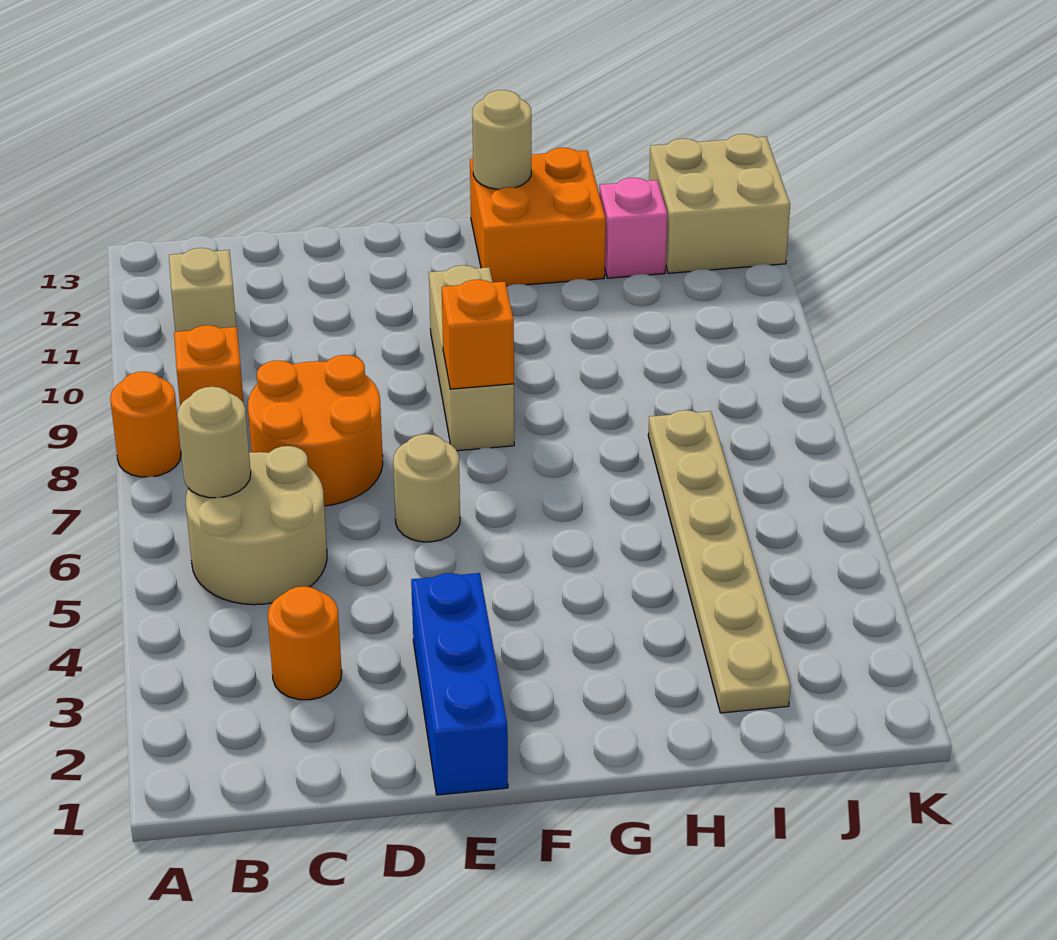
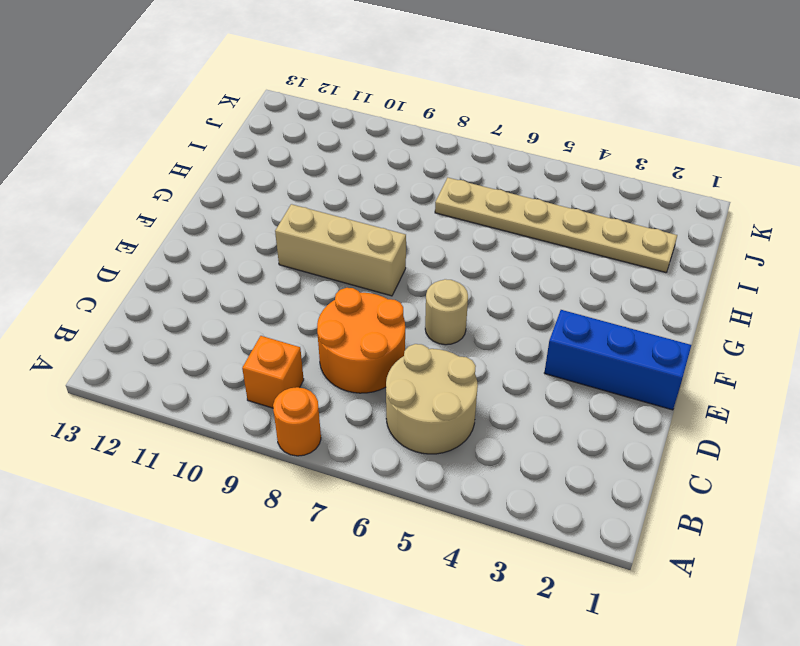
none -> tan 1x1 brick [169,248,236,332]
none -> orange 1x1 round brick [268,586,342,700]
none -> orange 2x2 brick [470,148,606,286]

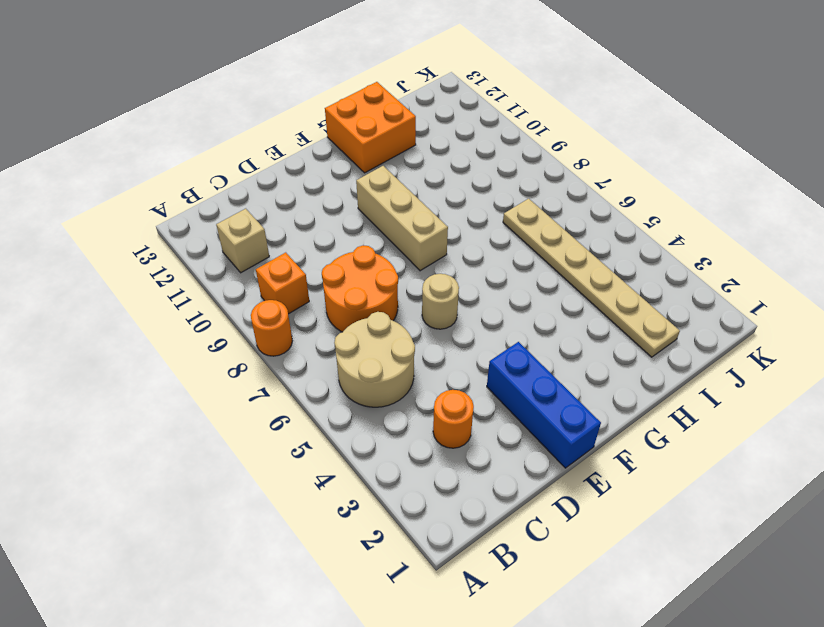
none -> pink 1x1 brick [599,178,667,278]
none -> tan 2x2 brick [649,134,790,273]
none -> tan 1x1 round brick [177,387,251,498]

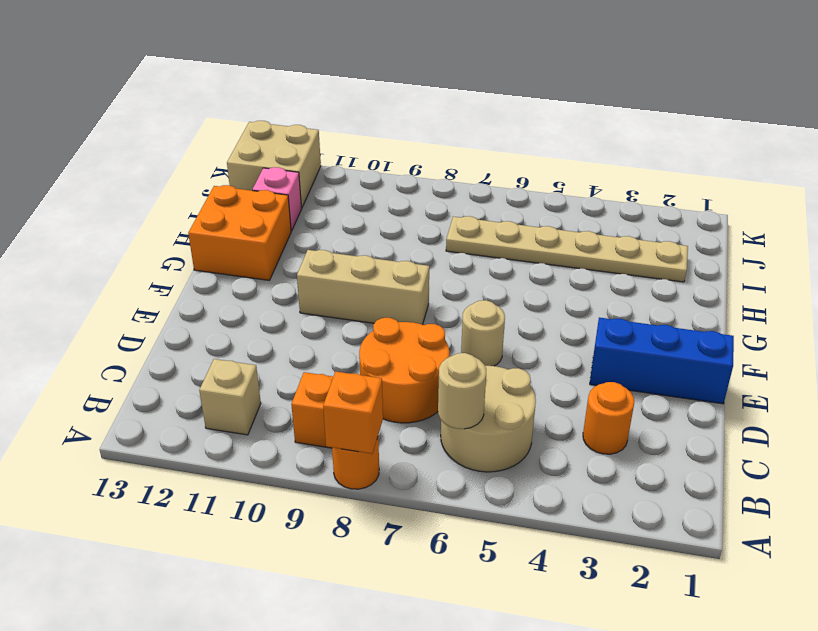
orange 1x1 brick [323,371,383,454] -> orange 1x1 brick moved to [442,280,514,389]
none -> tan 1x1 round brick [472,90,531,189]

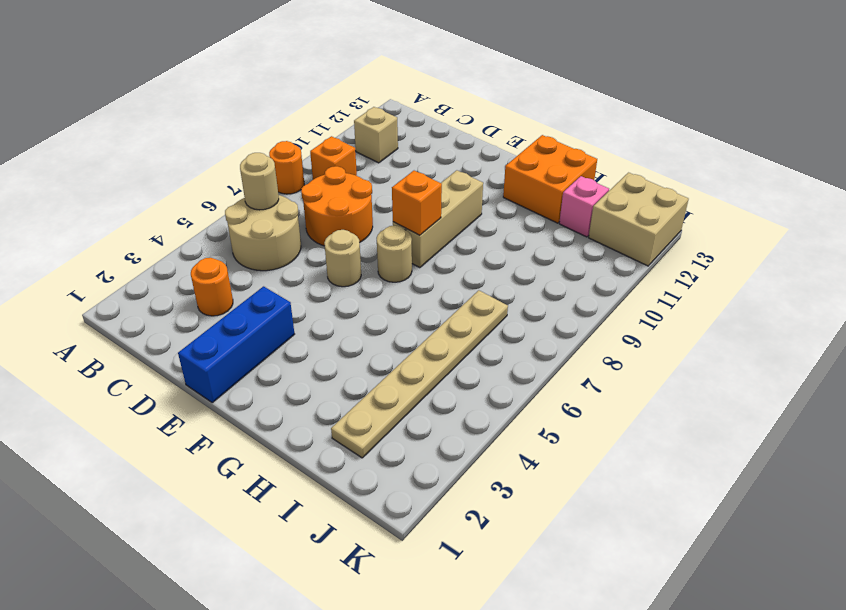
tan 1x1 round brick [377,226,412,282] -> tan 1x1 round brick moved to [472,90,531,189]

